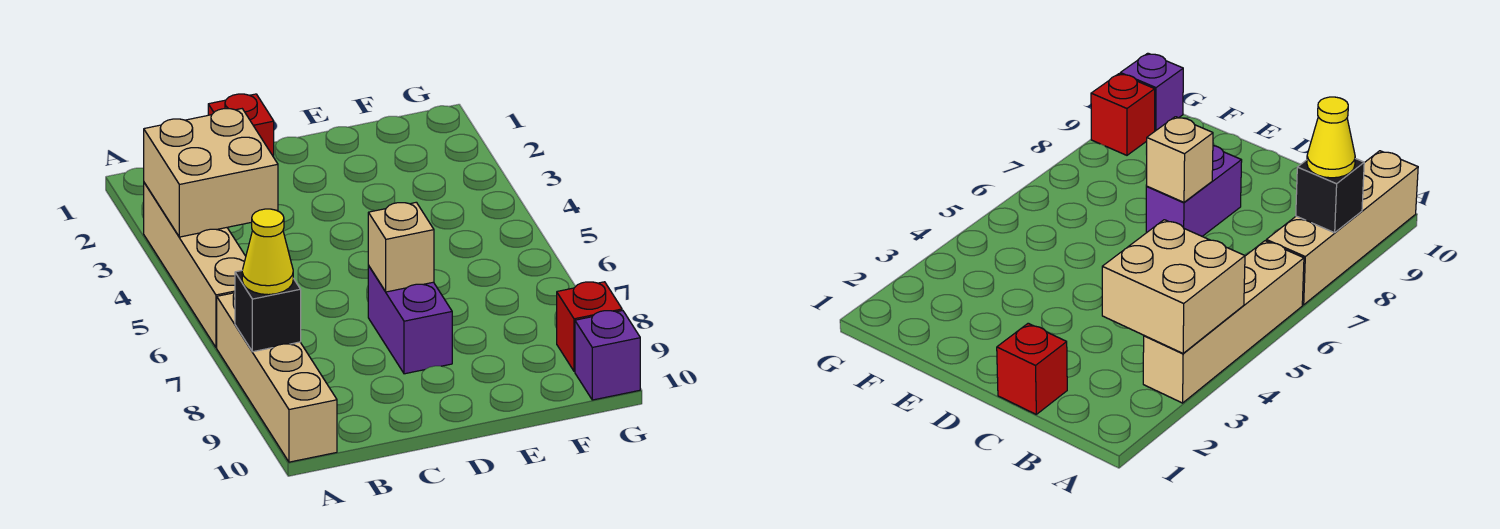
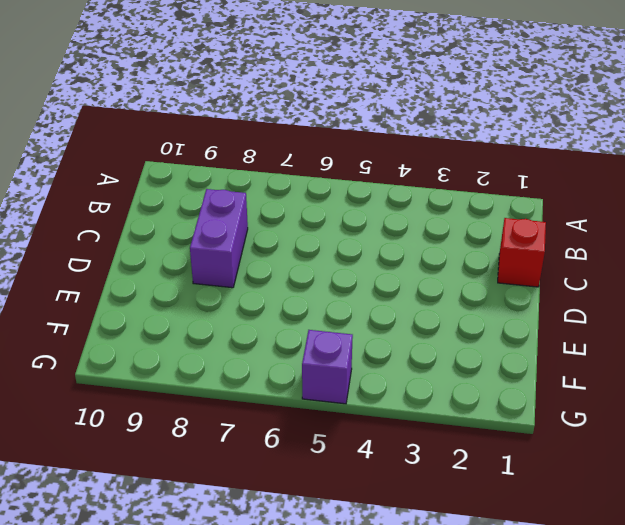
purple 1x2 brick [190,189,248,288] -> purple 1x2 brick turned to [368,266,452,374]
purple 1x1 brick [302,330,353,404] -> purple 1x1 brick moved to [575,311,640,400]
none -> tan 1x4 brick [144,183,246,348]
none -> tan 1x4 brick [217,292,337,462]

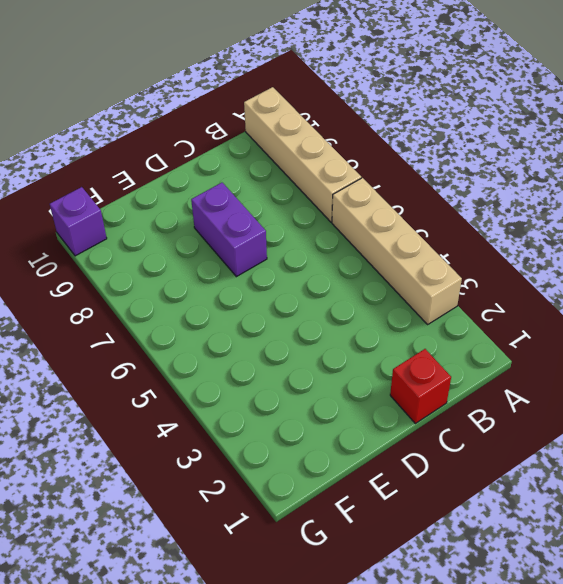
none -> red 1x1 brick [557,282,622,371]
none -> tan 2x2 brick [144,109,278,237]

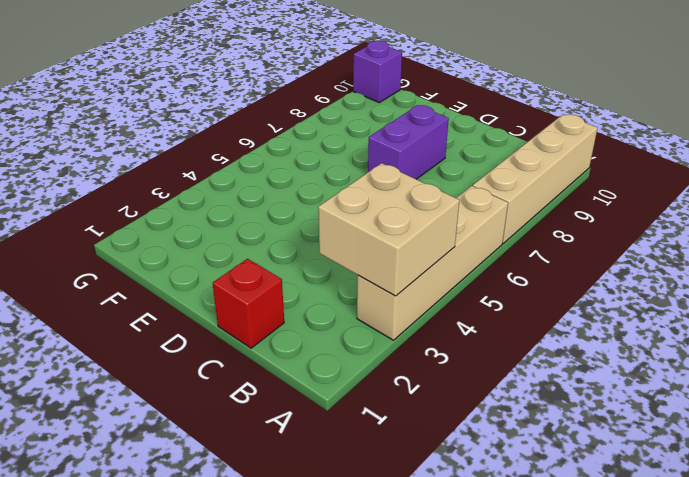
none -> red 1x1 brick [557,282,622,371]
none -> black 1x1 brick [235,271,301,352]

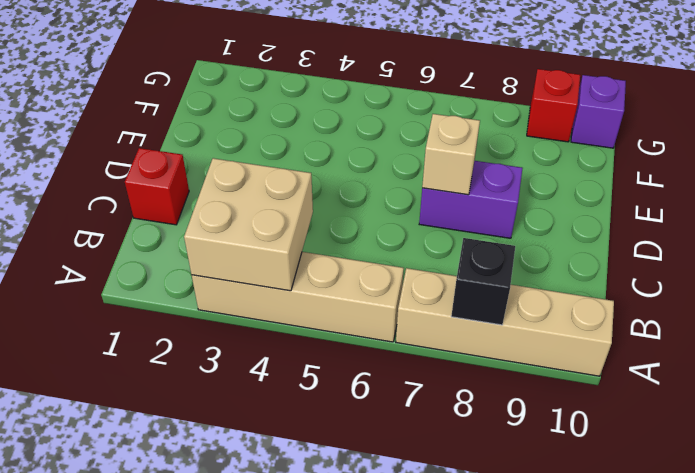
none -> yellow 1x1 cone [242,209,293,295]

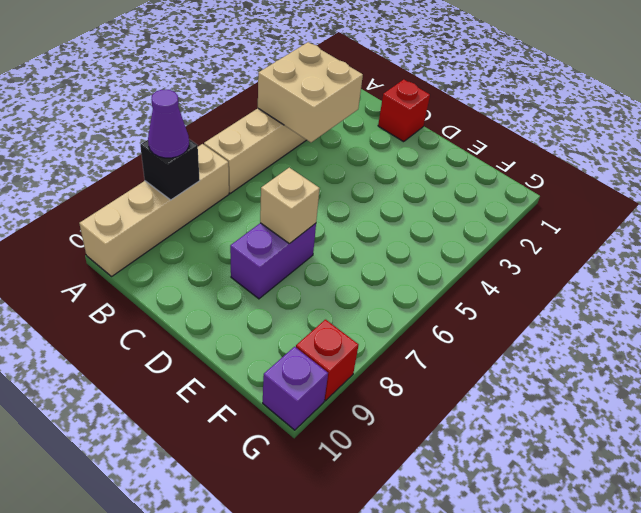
purple 1x1 cone [148,90,189,158] -> yellow 1x1 cone [242,209,293,295]

